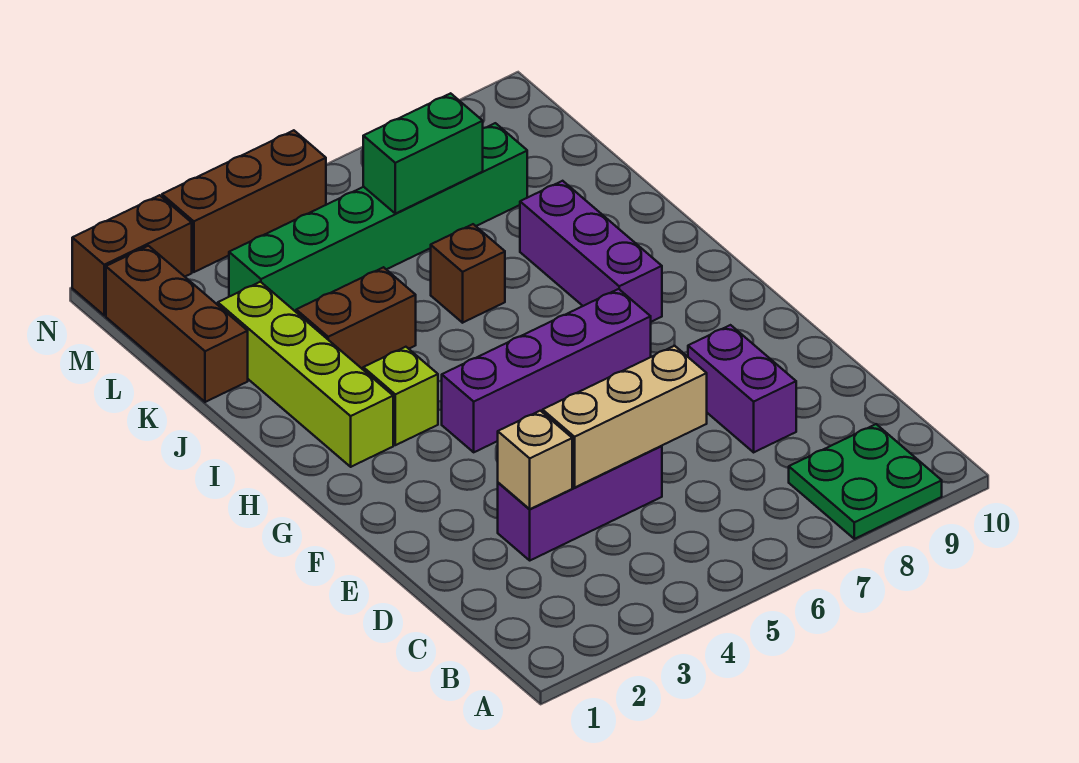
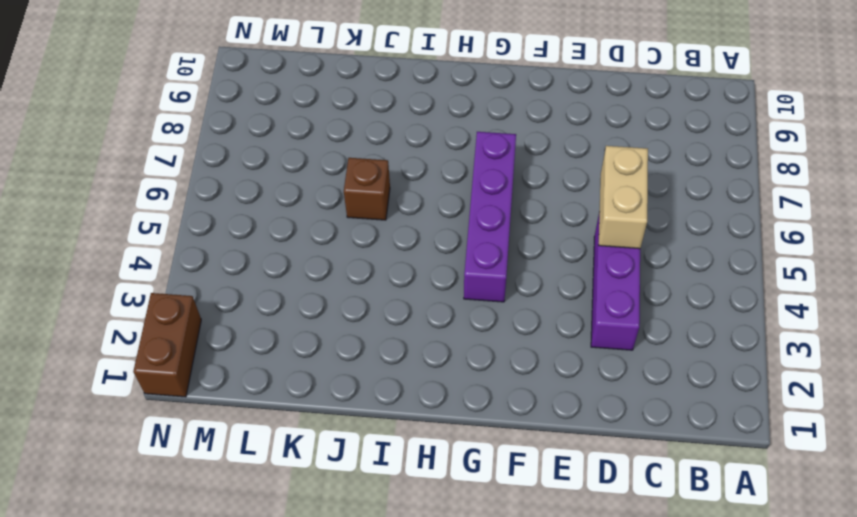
tan 1x2 brick [599,146,648,249] -> tan 1x3 brick [543,346,707,488]
none -> green 2x2 plate [789,424,942,539]
none -> purple 1x2 brick [688,325,796,452]
none -> lime 1x4 brick [218,282,393,467]

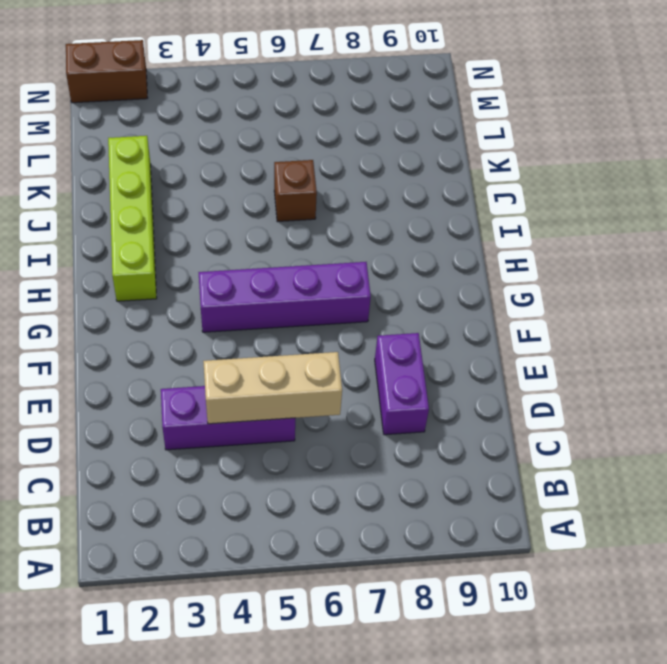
none -> green 2x2 plate [789,424,942,539]
none -> lime 1x1 brick [363,347,438,445]
none -> purple 1x3 brick [520,181,662,322]

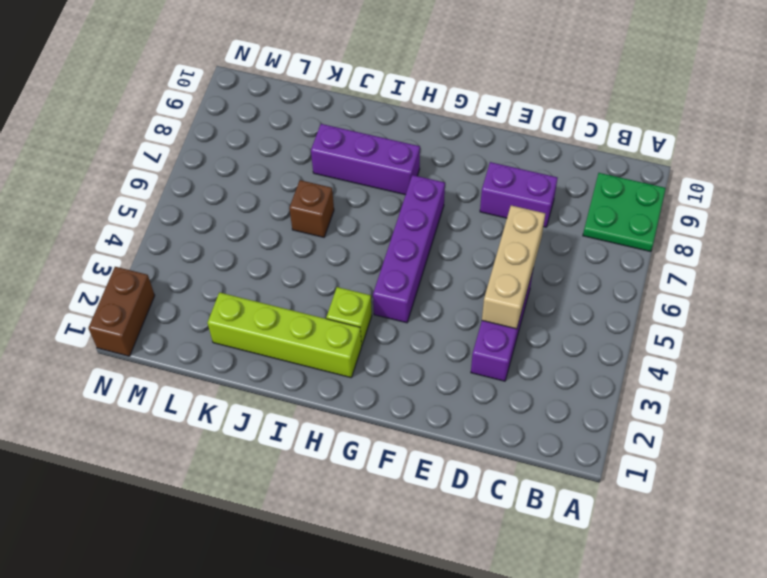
none -> brown 1x2 brick [296,267,416,369]
none -> brown 1x3 brick [106,246,248,402]
none -> green 1x6 brick [229,123,527,312]

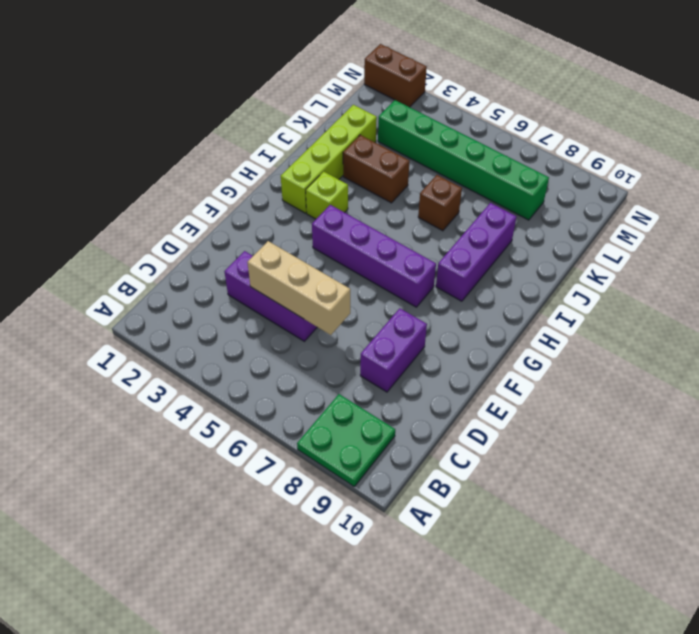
none -> brown 1x3 brick [106,246,248,402]
none -> brown 1x3 brick [162,130,326,272]
none -> tan 1x1 brick [498,411,572,509]

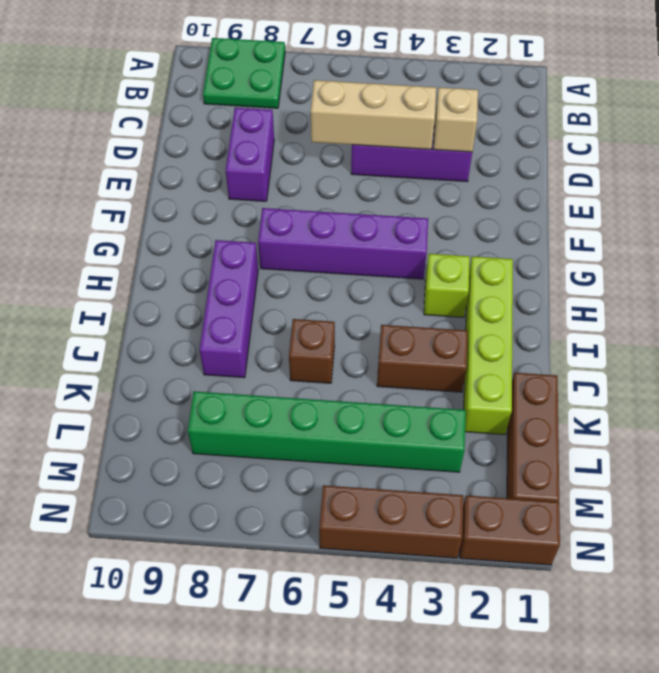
none -> green 1x2 brick [363,93,483,214]

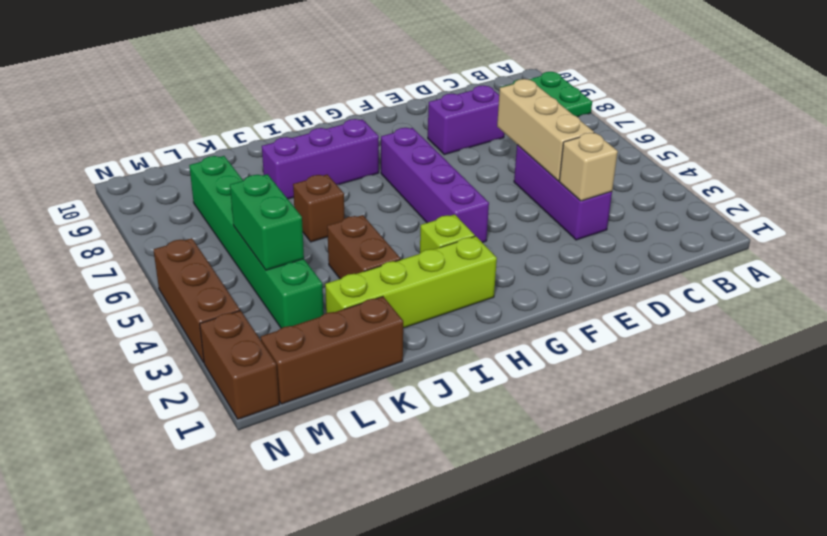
green 1x2 brick [230,174,304,270] -> green 1x2 brick moved to [363,93,483,214]

